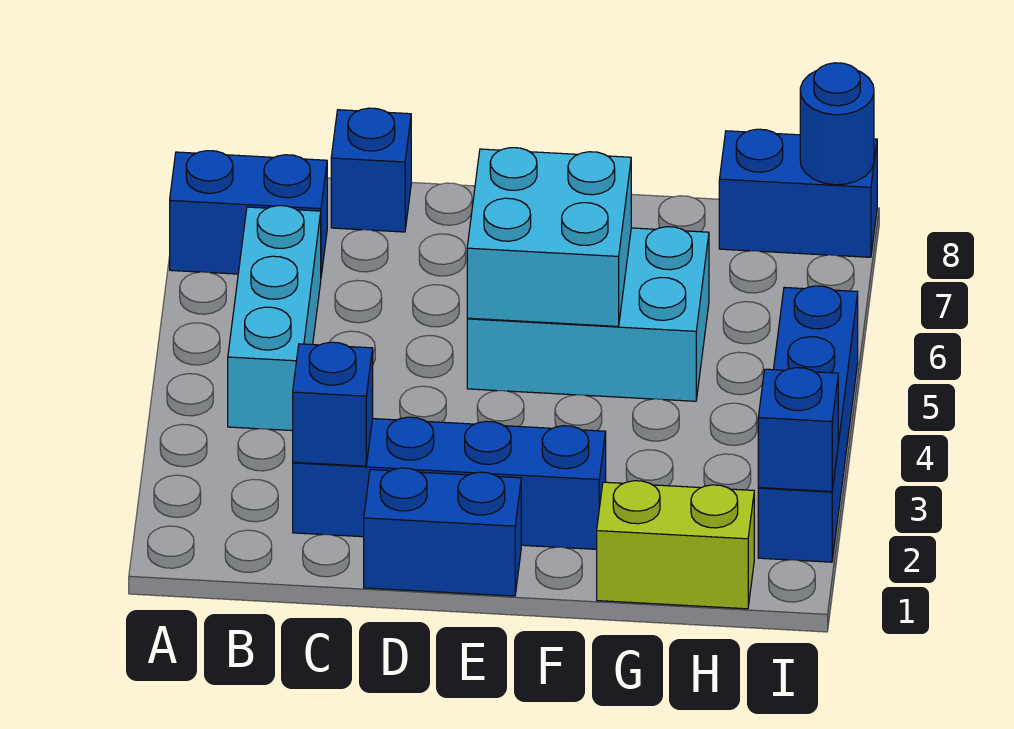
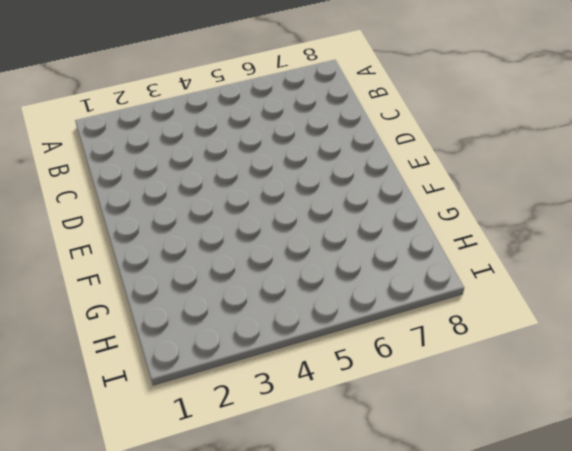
none -> blue 1x2 brick [170,151,327,275]
none -> cyan 1x3 brick [228,206,321,431]
none -> blue 1x4 brick [293,417,606,549]

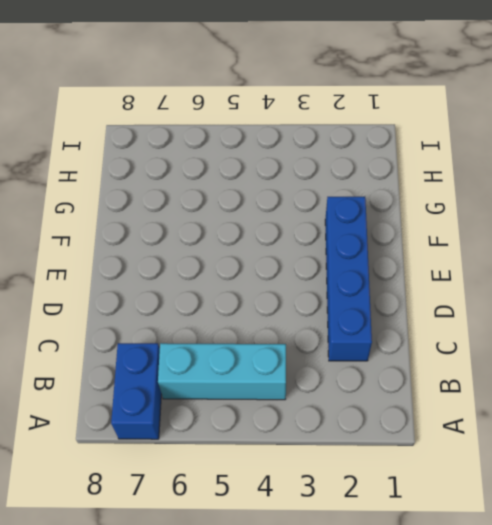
none -> blue 1x1 brick [331,108,411,232]
none -> blue 1x2 brick [364,468,521,596]
none -> cyan 2x3 brick [467,227,709,401]

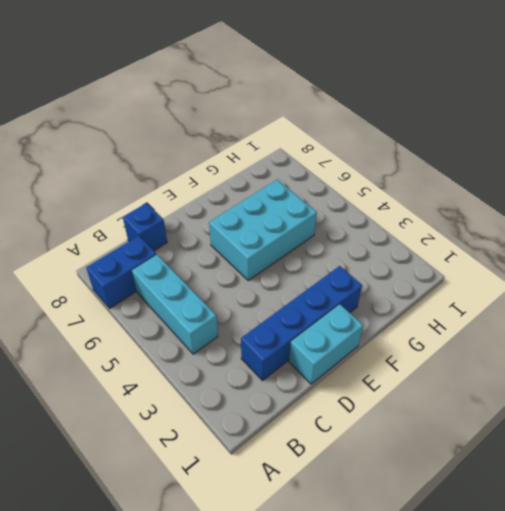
cyan 1x2 brick [289,304,363,384] -> blue 1x2 brick [364,468,521,596]
none -> lime 1x2 brick [597,481,754,609]
none -> blue 1x2 brick [719,129,877,257]
none -> blue 1x4 brick [758,286,858,562]

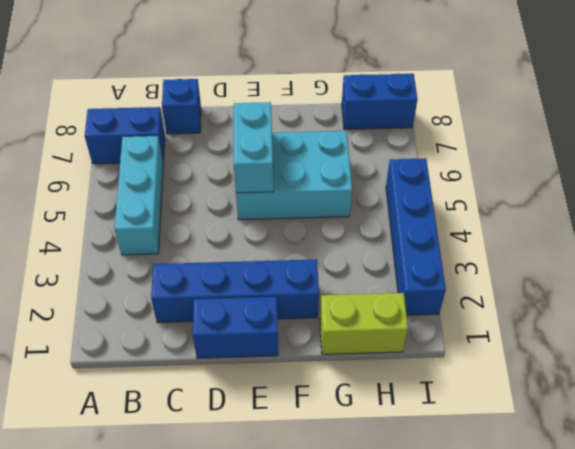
cyan 1x2 brick [234,102,274,193] -> cyan 2x2 brick [467,148,631,326]
none -> blue 1x1 brick [293,342,373,466]
none -> blue 1x1 brick [758,368,838,492]
none -> blue 1x1 round brick [800,63,874,185]

